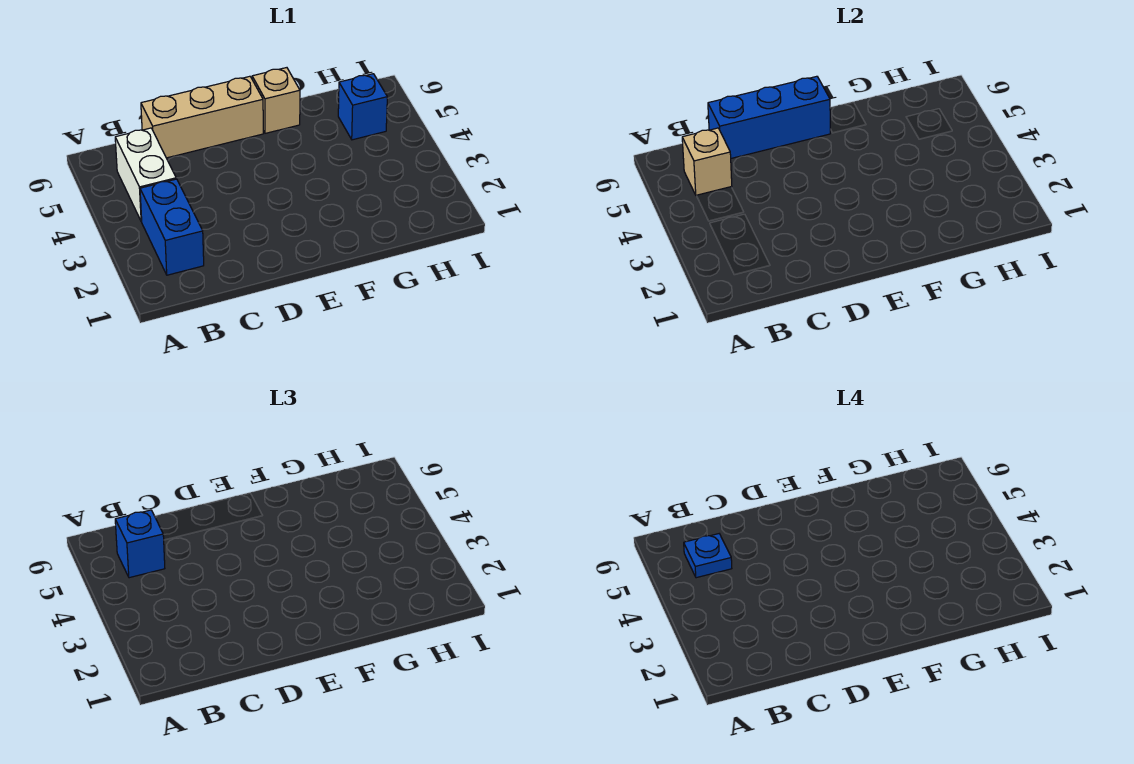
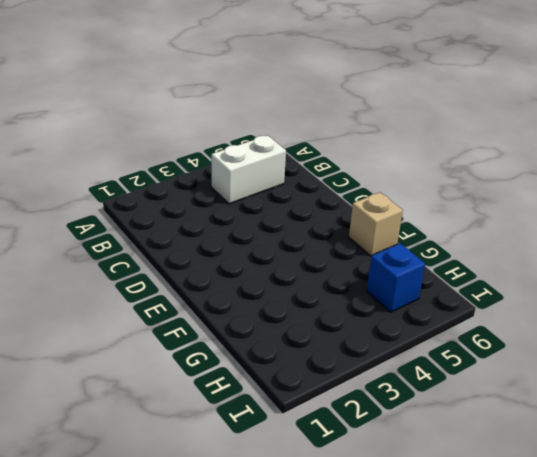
none -> blue 1x2 brick [140,179,204,275]
none -> tan 1x3 brick [141,76,263,158]

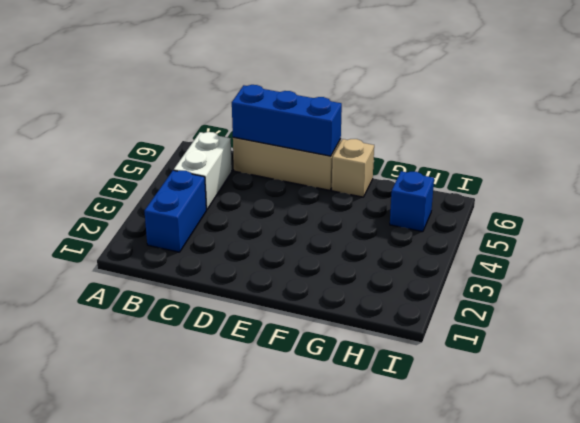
none -> tan 1x1 brick [682,128,732,196]
none -> blue 1x1 brick [115,510,165,578]

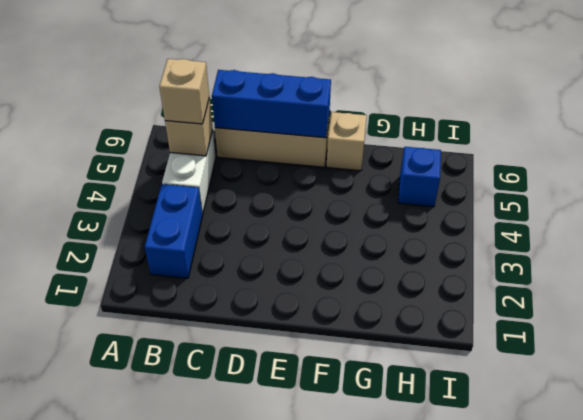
tan 1x1 brick [159,59,209,124] -> blue 1x1 brick [115,510,165,578]
none -> blue 1x1 plate [684,534,732,578]

